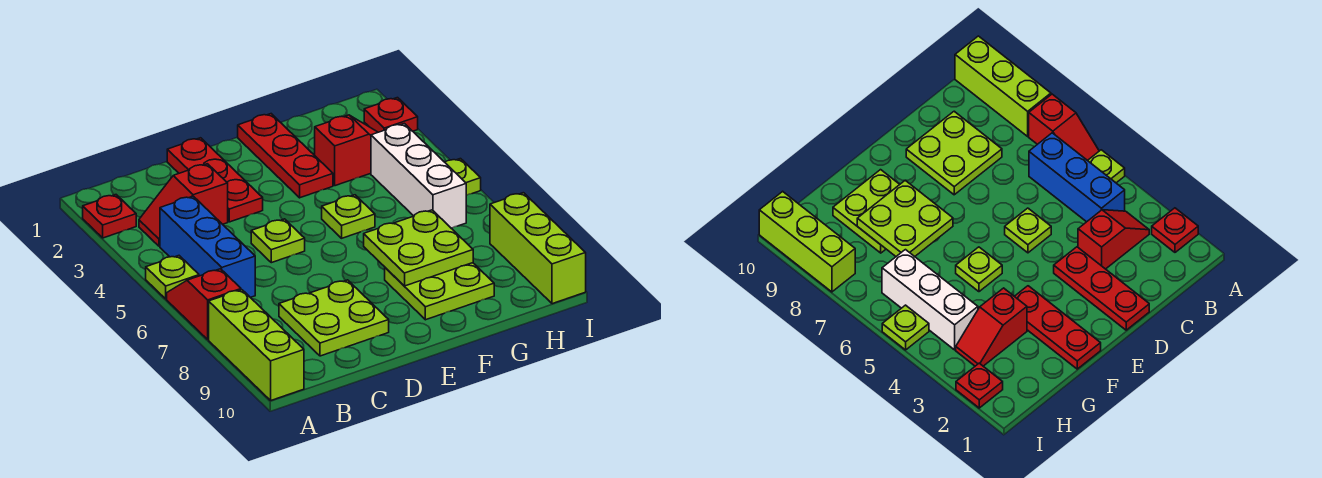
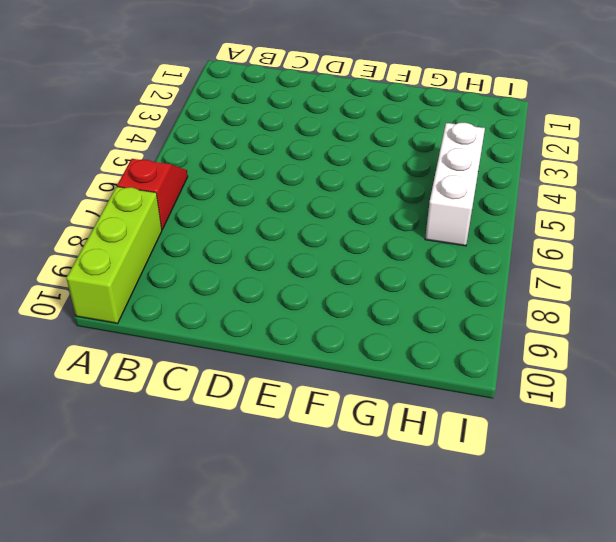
none -> red 1x1 plate [83,195,136,238]
none -> lime 1x1 plate [146,256,199,299]
none -> red 1x2 slope [139,164,228,246]

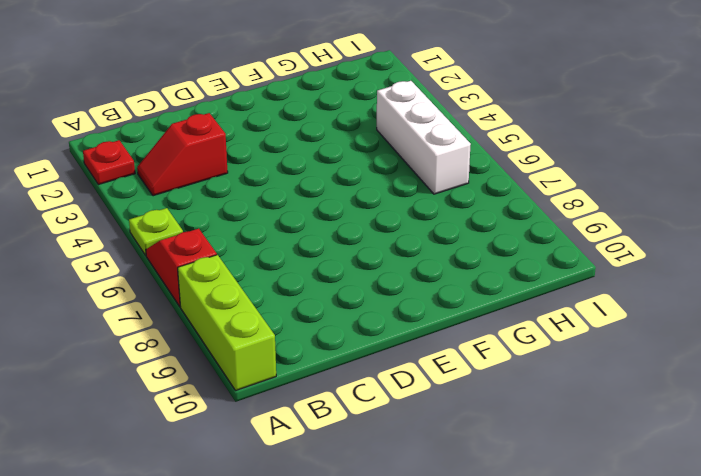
none -> blue 1x3 brick [160,196,255,297]
none -> lime 2x2 plate [279,280,389,356]
none -> red 1x3 plate [167,138,263,222]

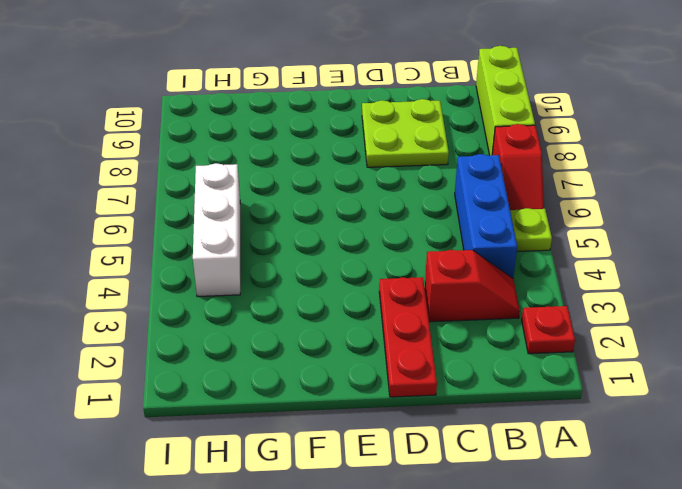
none -> lime 1x1 plate [251,219,305,263]
none -> red 1x3 plate [238,114,333,198]
none -> lime 1x1 plate [322,195,375,238]

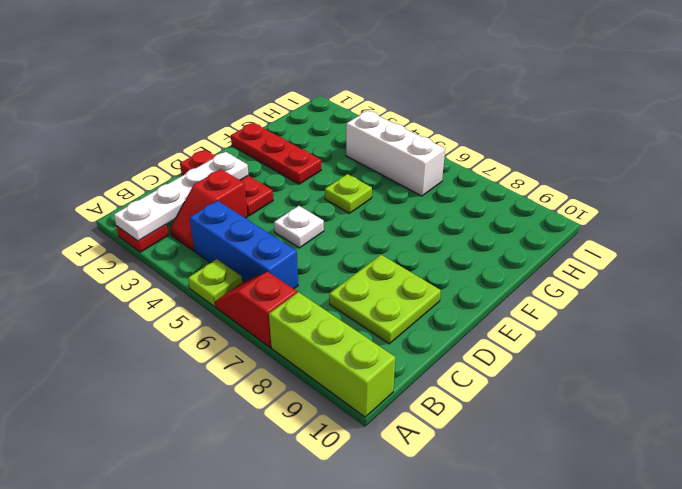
white 1x4 plate [114,152,249,241] -> none
white 1x1 plate [274,206,324,248] -> lime 1x1 plate [251,219,305,263]
none -> lime 2x2 plate [385,263,494,320]
none -> red 1x2 slope [315,115,378,186]
none -> red 1x1 plate [364,98,418,132]

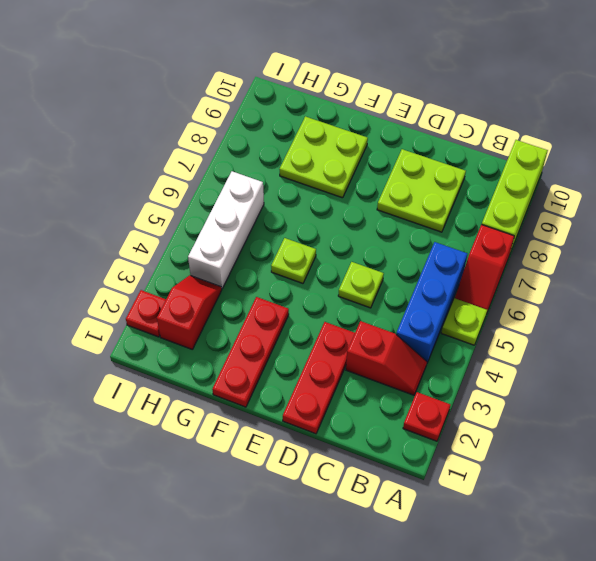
red 1x2 slope [157,275,222,349] -> red 1x2 slope turned to [315,115,378,186]
none -> lime 1x1 plate [445,159,481,196]
none -> lime 1x3 brick [490,193,586,304]
none -> lime 2x2 plate [364,210,473,286]

